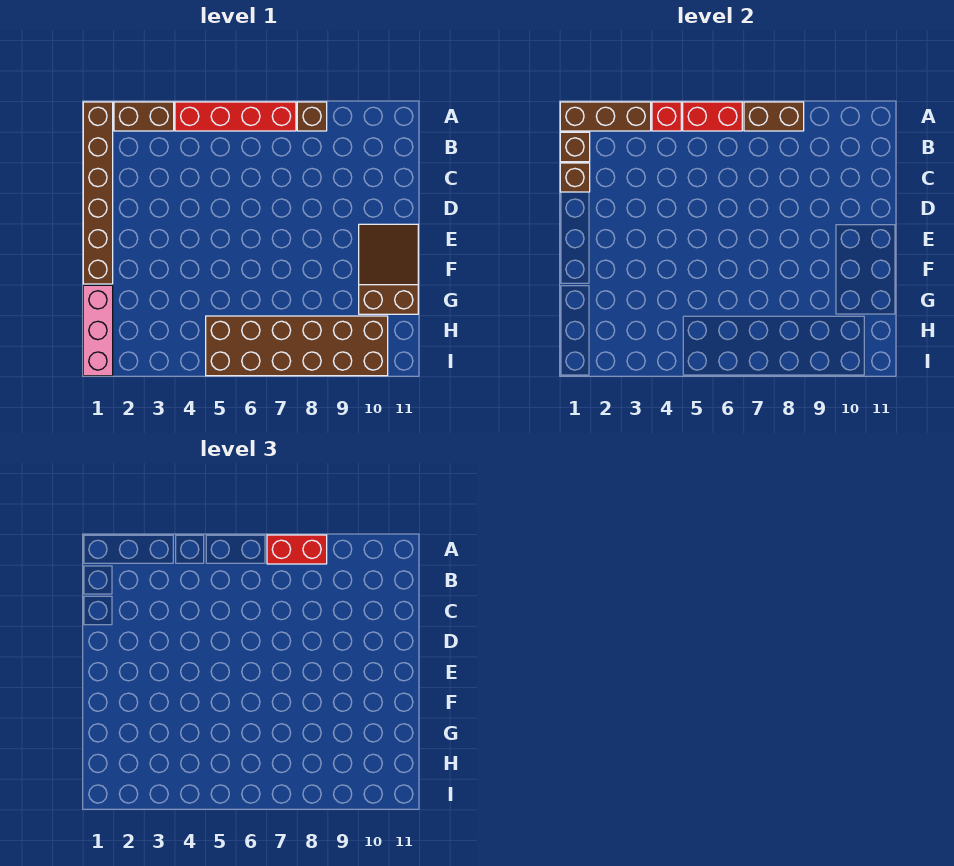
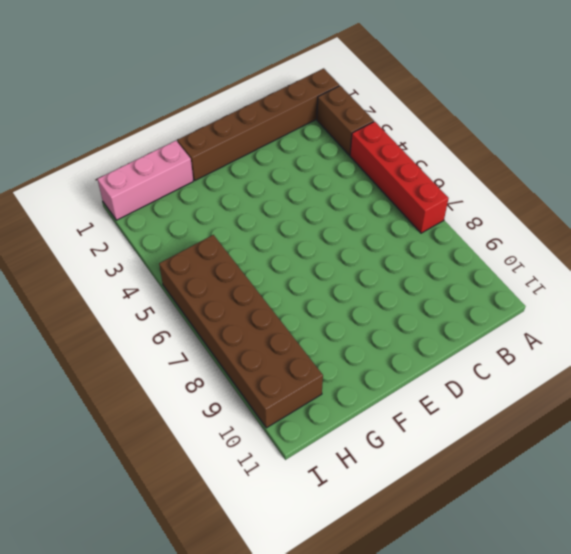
none -> brown 1x1 brick [297,102,327,131]
none -> brown 2x3 slope [359,224,418,314]
none -> brown 1x3 brick [560,102,651,131]

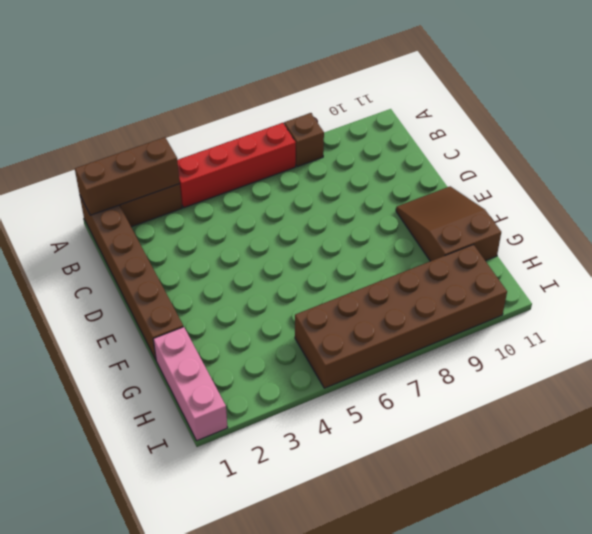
none -> red 1x1 brick [652,102,681,131]
none -> red 1x2 brick [683,102,742,131]
none -> brown 1x2 brick [744,102,804,131]

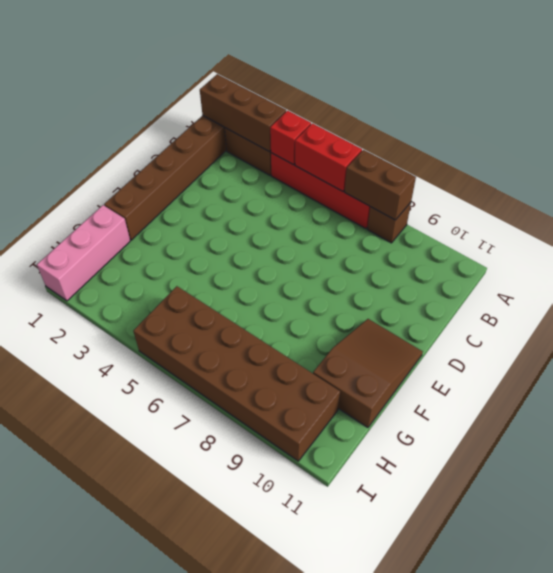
none -> brown 1x1 brick [560,132,590,162]
none -> brown 1x1 brick [560,163,590,192]
none -> red 1x2 brick [267,535,327,564]

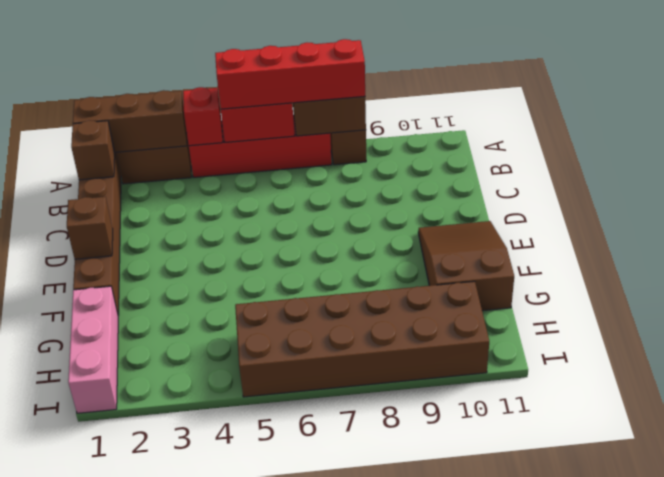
red 1x4 brick [215,39,365,109] -> red 1x2 brick [267,535,327,564]
brown 1x1 brick [67,197,113,259] -> brown 1x1 brick moved to [560,163,590,192]

